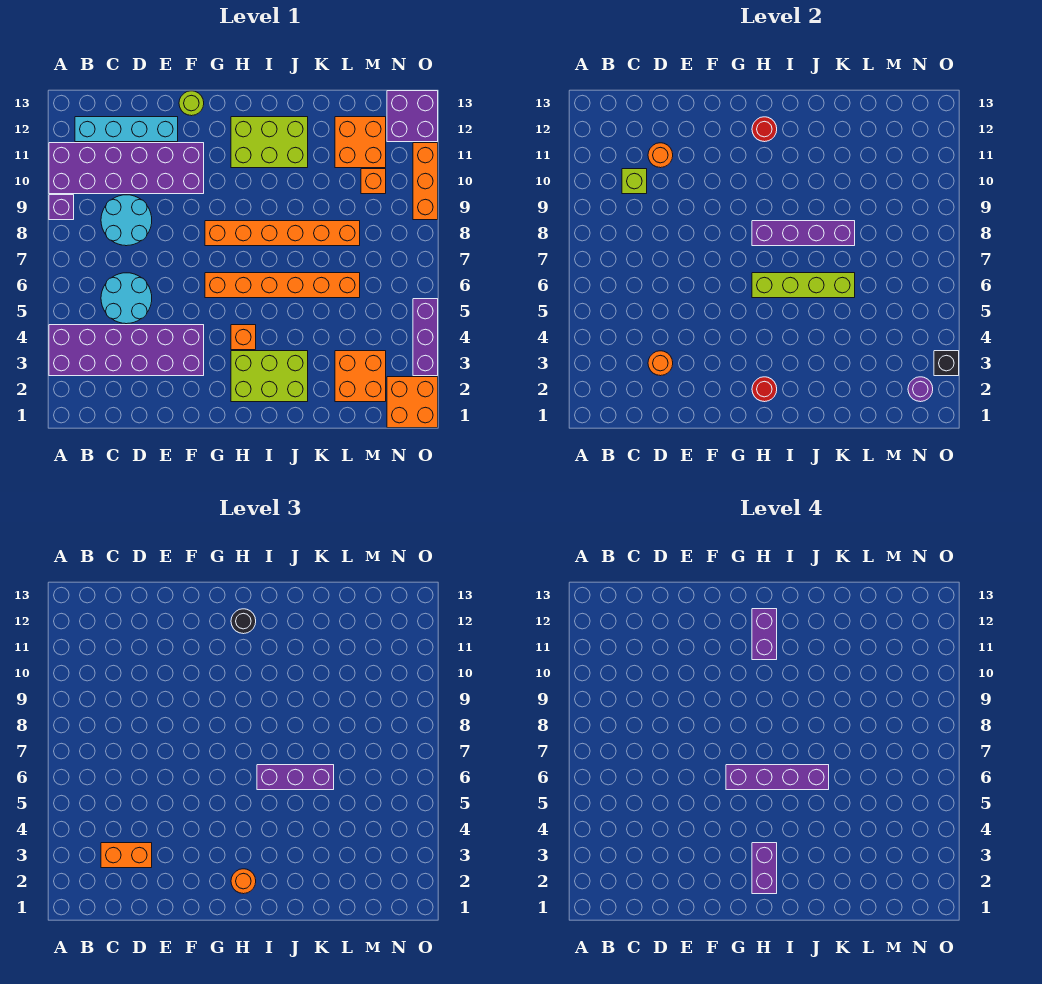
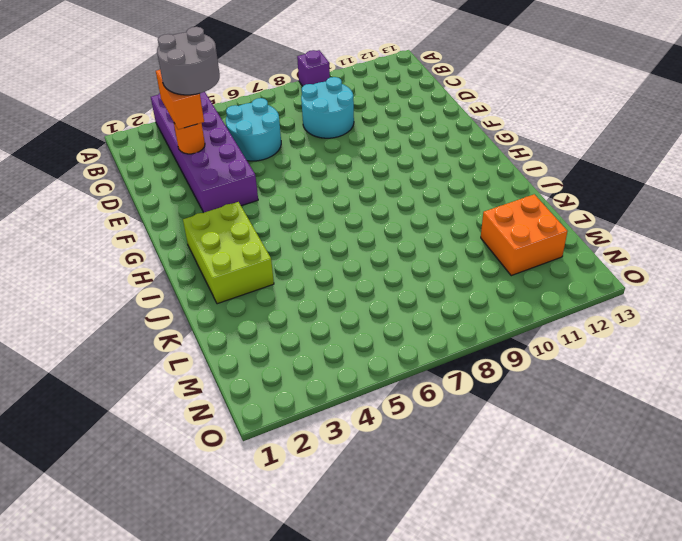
grey 2x2 round brick [157,27,220,95] -> none
none -> purple 2x6 brick [49,143,204,194]
none -> cyan 1x4 brick [75,117,178,142]
none -> lime 1x1 round brick [179,91,204,116]
none -> orange 1x6 brick [205,273,360,298]

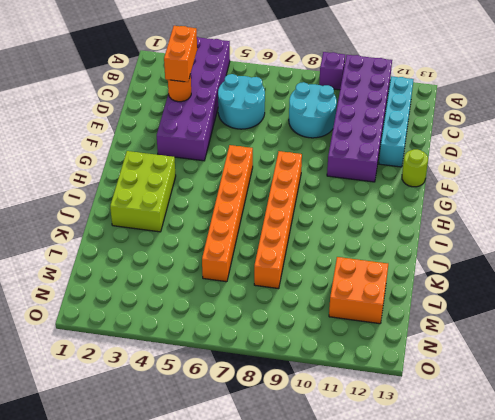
none -> orange 1x1 brick [231,325,256,350]
none -> lime 2x3 brick [231,117,308,168]
none -> orange 2x2 brick [335,351,386,402]
none -> orange 1x1 brick [361,169,386,194]

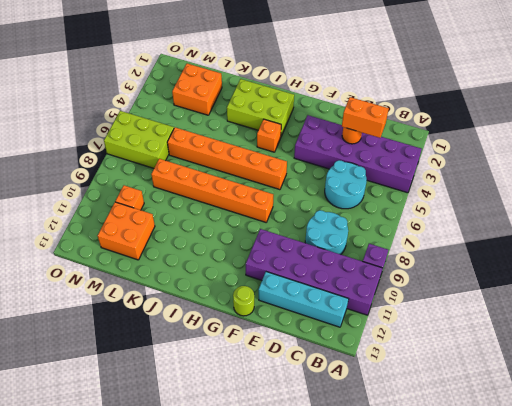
lime 2x3 brick [104,111,174,168] -> lime 2x3 brick moved to [231,117,308,168]
none -> orange 2x2 brick [387,377,438,428]
none -> purple 2x2 brick [387,91,438,142]
none -> purple 1x3 brick [413,299,438,376]
none -> orange 1x3 brick [413,143,438,220]

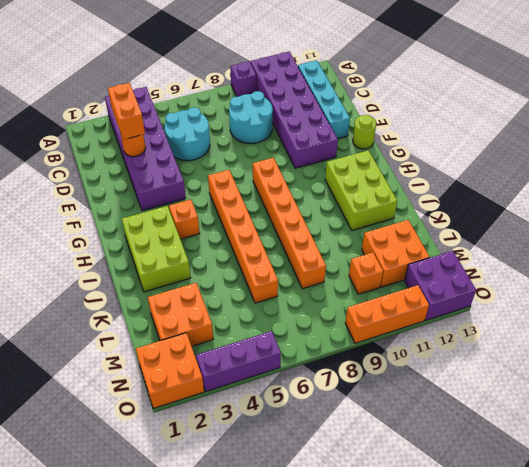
none -> lime 1x1 brick [622,169,647,194]
none -> orange 1x1 round brick [648,143,673,168]
none -> red 1x1 round brick [752,377,777,402]
none -> lime 1x4 brick [752,273,855,298]

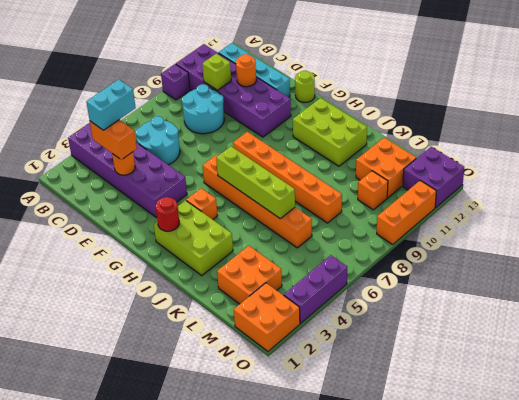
cyan 1x2 brick [86,79,136,130] -> none
none -> purple 1x4 brick [752,221,855,246]
none -> red 1x1 round brick [752,117,777,142]
none -> purple 1x1 round brick [908,377,933,402]
none -> black 1x1 brick [934,351,959,376]

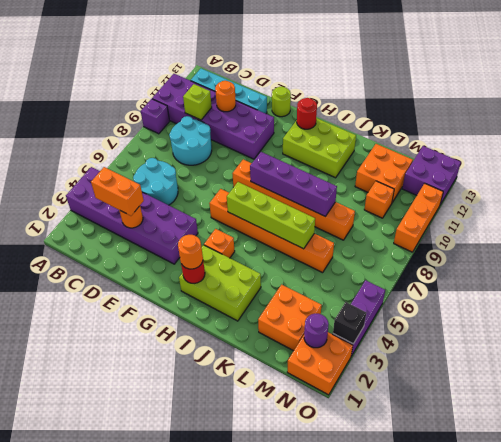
none -> black 1x1 round brick [231,609,256,634]
none -> purple 1x3 brick [257,765,334,790]
none -> purple 1x4 brick [726,765,829,790]
none -> purple 1x2 brick [752,843,777,894]

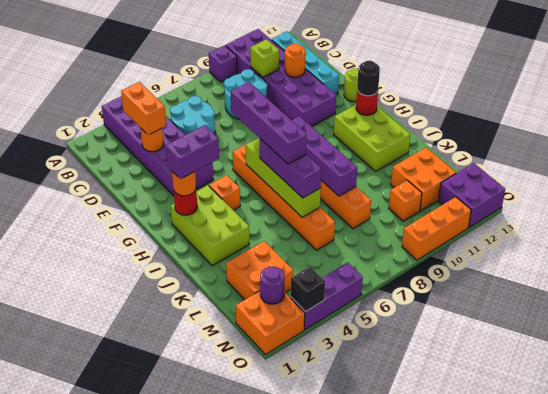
none -> purple 1x2 brick [752,609,777,660]

